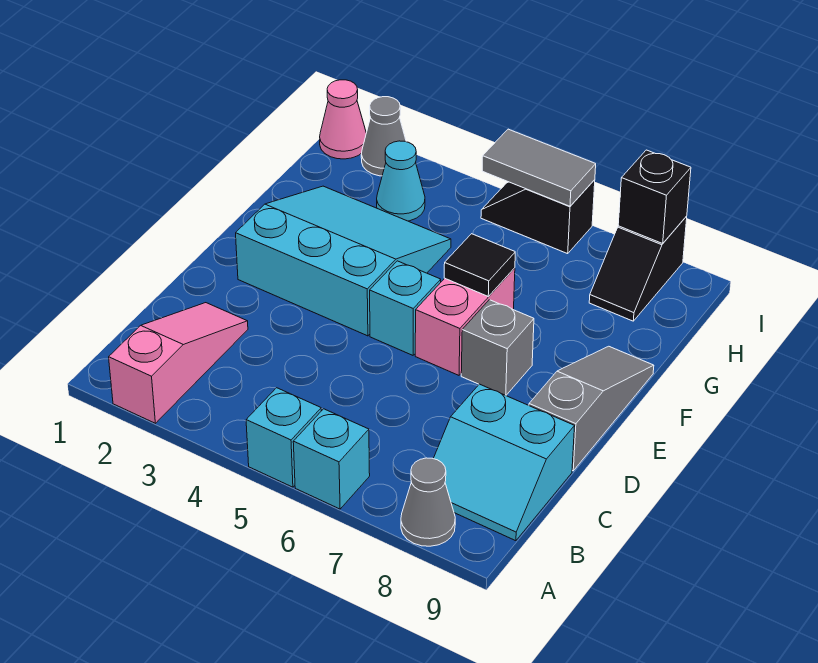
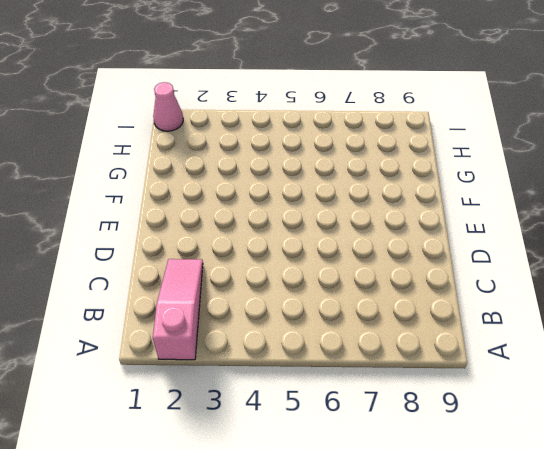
none -> cyan 1x1 brick [246,388,321,487]
none -> cyan 1x1 brick [293,409,370,509]
none -> grey 1x1 cone [401,458,455,546]

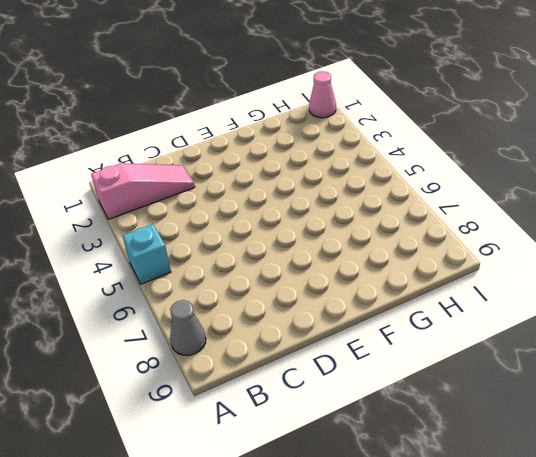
none -> cyan 1x1 brick [293,409,370,509]
none -> cyan 2x2 slope [433,384,575,541]
none -> grey 1x3 slope [529,346,654,471]

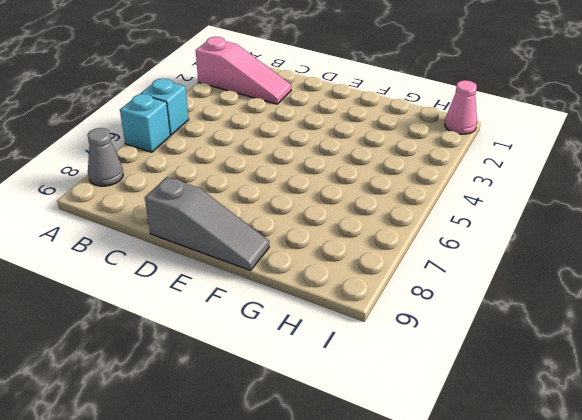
none -> cyan 2x2 slope [433,384,575,541]
none -> cyan 3x3 slope [236,186,451,336]
none -> cyan 1x1 brick [370,261,441,355]

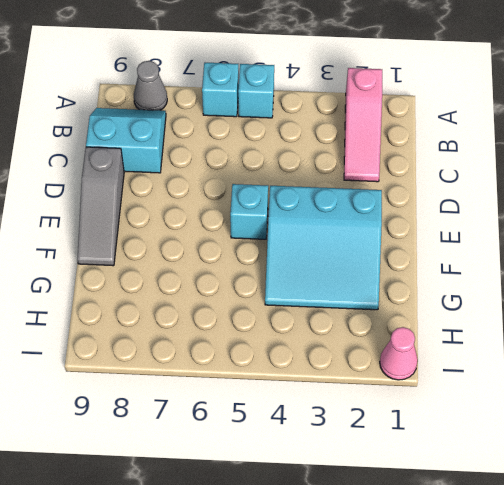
none -> pink 1x2 brick [415,268,515,375]
none -> grey 1x1 brick [461,300,534,395]
none -> cyan 1x1 cone [377,141,425,221]

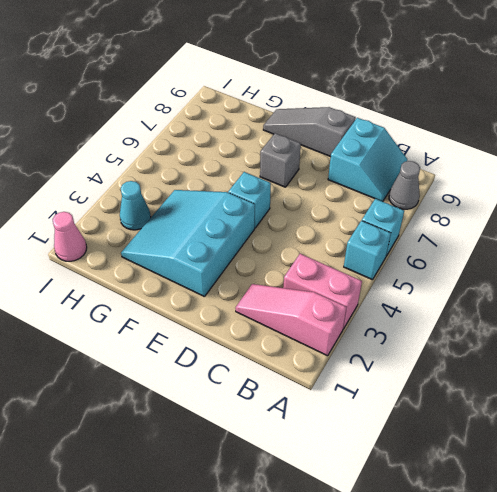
pink 1x2 brick [283,254,362,329] -> pink 1x2 brick moved to [415,268,515,375]
none -> black 1x2 slope [589,216,687,321]
none -> grey 1x1 cone [361,97,406,176]
none -> black 1x2 slope [481,180,595,254]

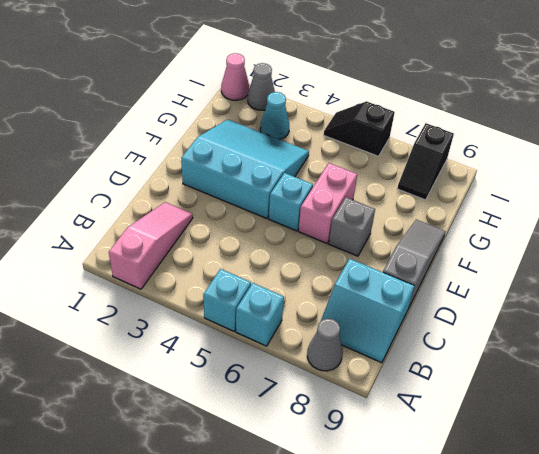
none -> black 1x1 tile [444,234,515,297]
none -> grey 1x2 tile [482,129,596,206]
none -> black 1x1 brick [618,150,691,243]

